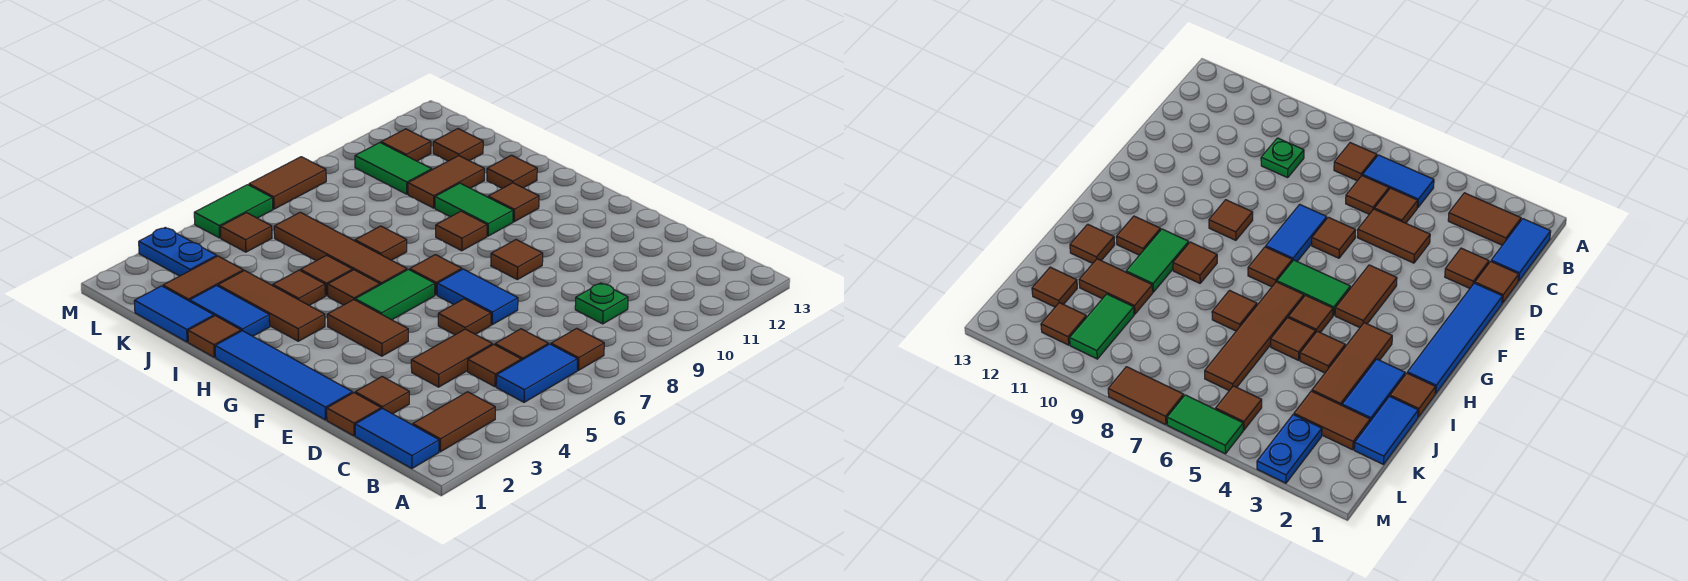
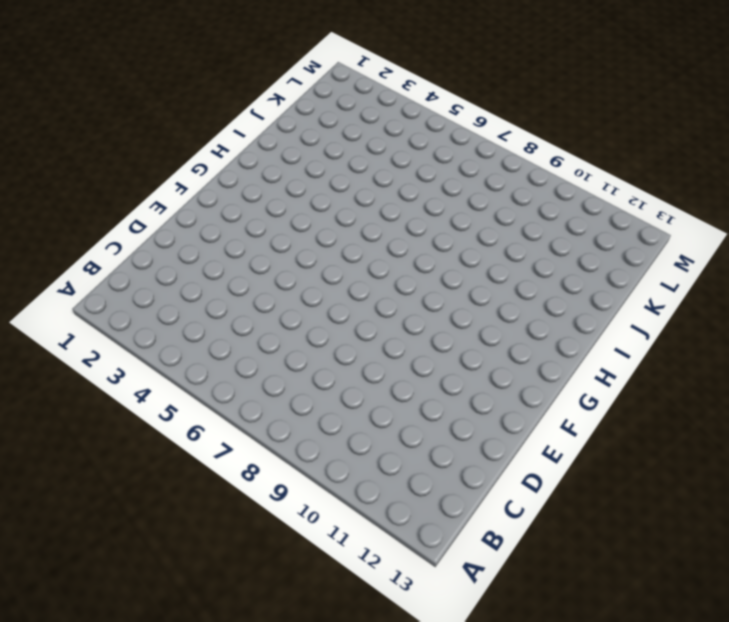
none -> blue 1x2 tile [355,408,439,468]
none -> brown 1x2 tile [413,392,495,452]
none -> blue 1x2 tile [496,344,577,402]
none -> brown 1x1 tile [551,328,604,370]

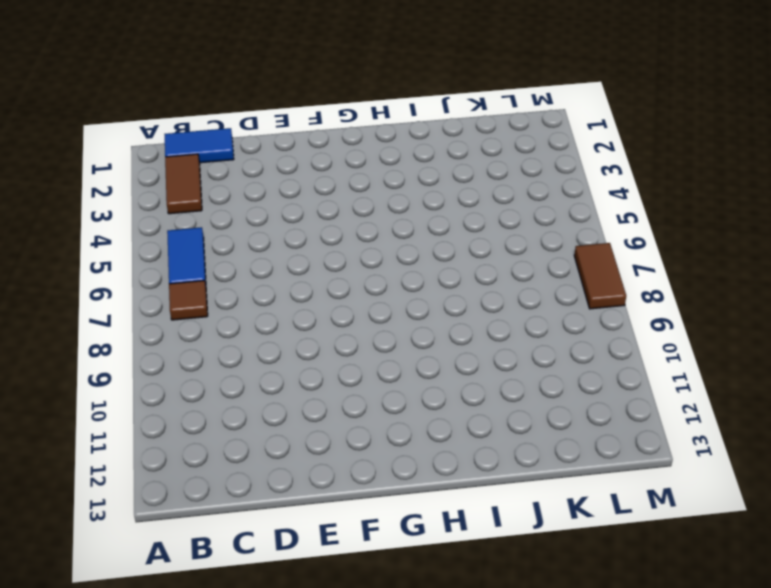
none -> brown 1x1 tile [468,345,521,387]
none -> brown 1x1 tile [495,329,548,360]
none -> green 1x1 plate [575,283,628,324]
none -> brown 1x1 tile [327,393,381,436]

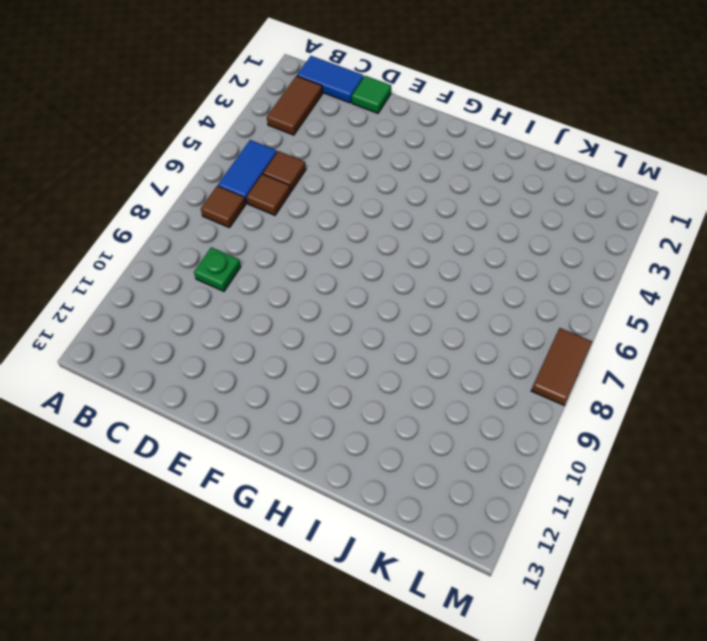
green 1x1 tile [352,76,391,113] -> brown 1x1 tile [327,393,381,436]
none -> brown 1x1 tile [355,377,409,414]
none -> brown 1x2 tile [411,329,492,387]
none -> blue 1x4 tile [215,331,353,420]
none -> brown 1x1 tile [438,299,491,335]

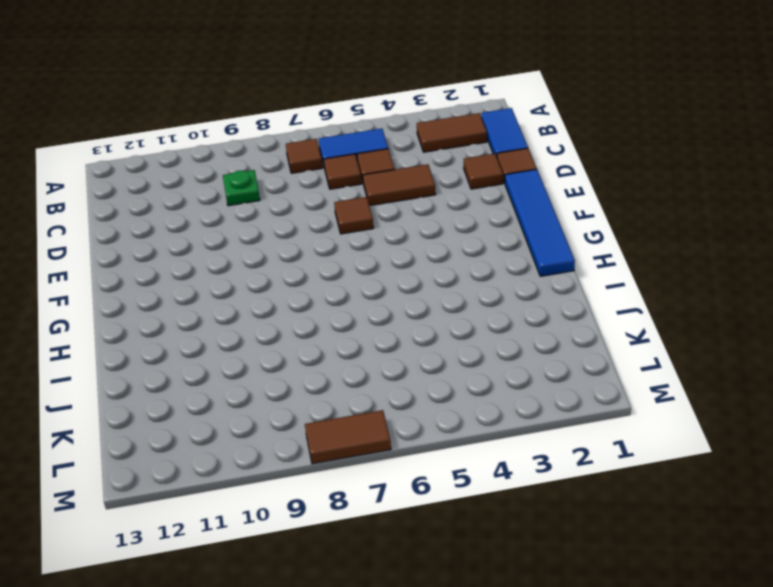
none -> blue 1x2 tile [437,269,518,325]
none -> brown 1x2 tile [327,300,408,356]
none -> brown 1x1 tile [491,240,543,280]
none -> green 1x2 tile [355,270,435,320]

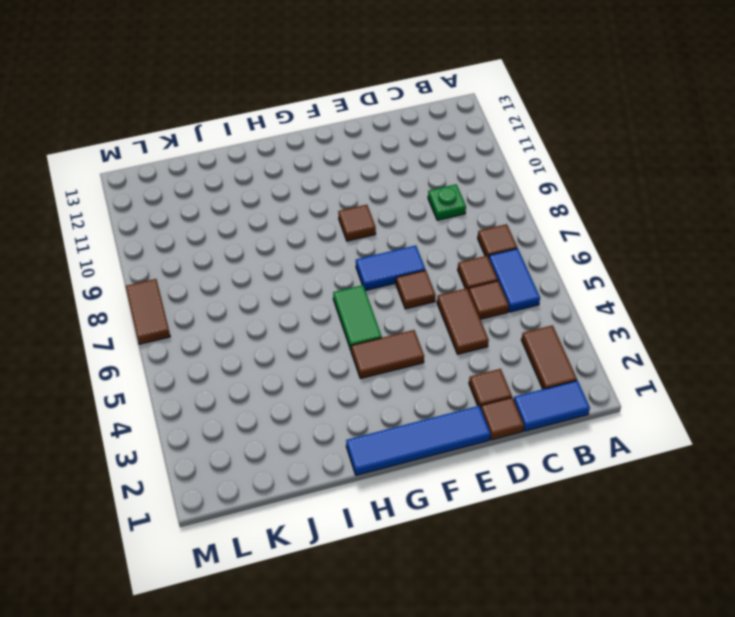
none -> brown 1x1 tile [410,255,462,295]
none -> brown 1x3 tile [218,271,325,341]
none -> brown 1x1 tile [328,270,380,305]
none -> brown 1x4 tile [274,212,407,285]

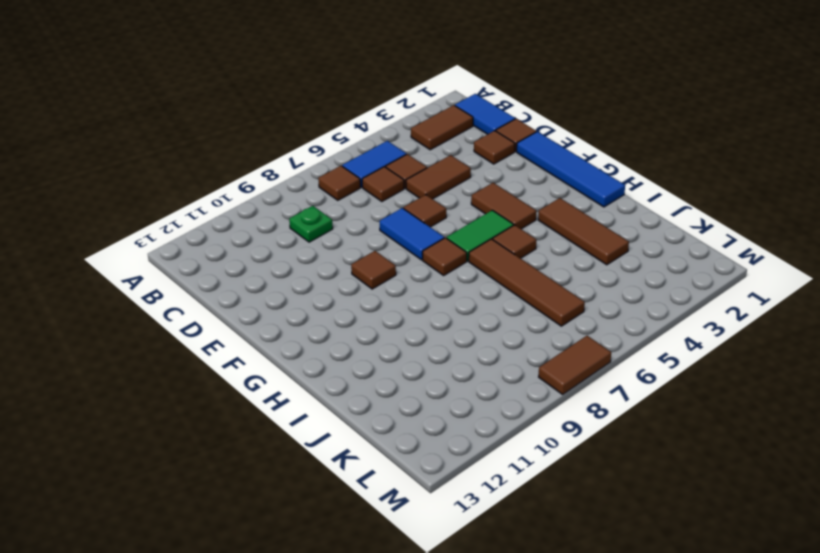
none -> brown 1x1 tile [436,211,487,251]
none -> green 1x2 tile [435,183,513,236]
none -> brown 1x1 tile [488,183,539,222]
none -> brown 1x1 tile [188,316,241,357]

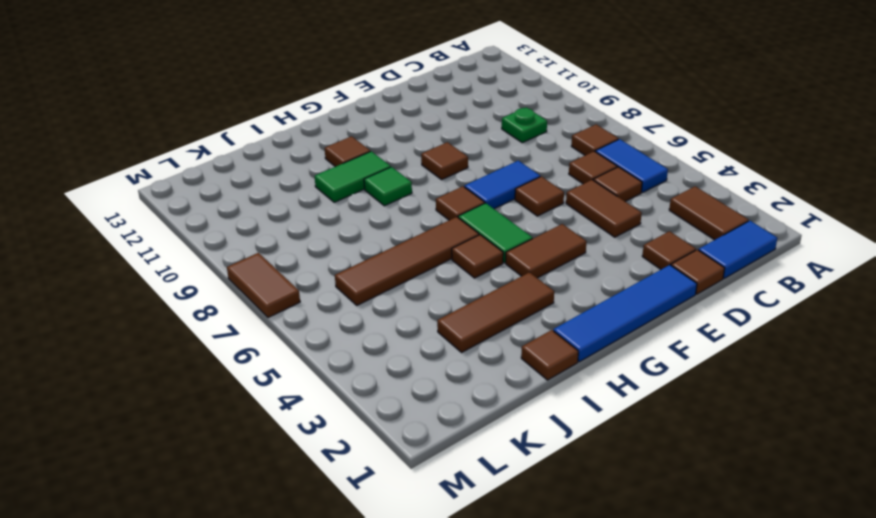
green 1x1 tile [364,167,412,206] -> brown 1x1 tile [436,211,487,251]
none -> blue 1x2 tile [190,286,270,336]
none -> brown 1x1 tile [273,270,325,305]
none -> brown 1x1 tile [301,255,353,296]
none -> brown 1x1 tile [355,226,407,260]

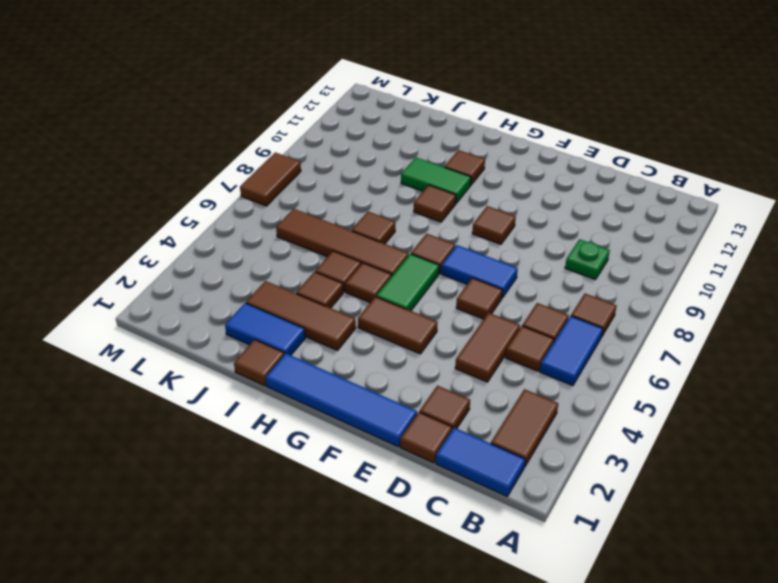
none -> brown 1x1 tile [487,155,537,188]
none -> blue 1x2 tile [134,286,214,342]
none -> brown 1x2 tile [408,156,484,208]
none -> brown 1x2 tile [163,256,243,301]

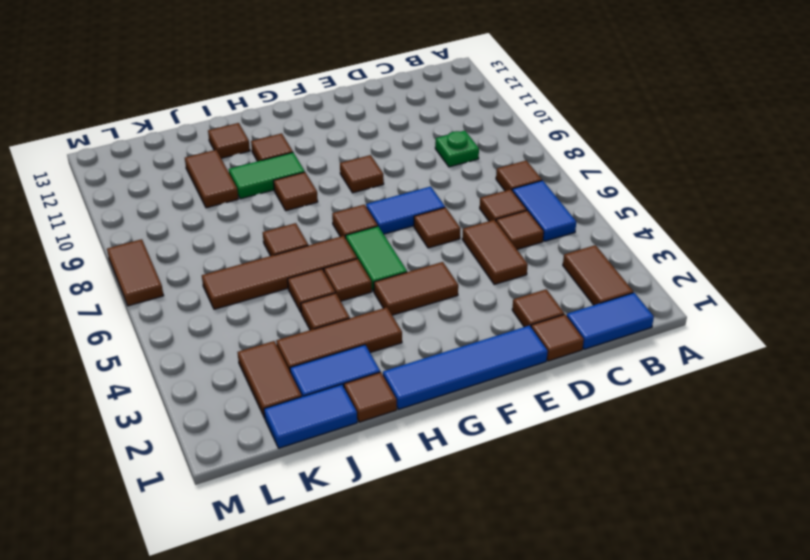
none -> green 1x2 tile [355,143,432,194]
none -> brown 1x1 tile [433,129,483,161]
none -> blue 1x2 plate [139,227,217,276]
none -> brown 1x1 tile [221,213,272,252]

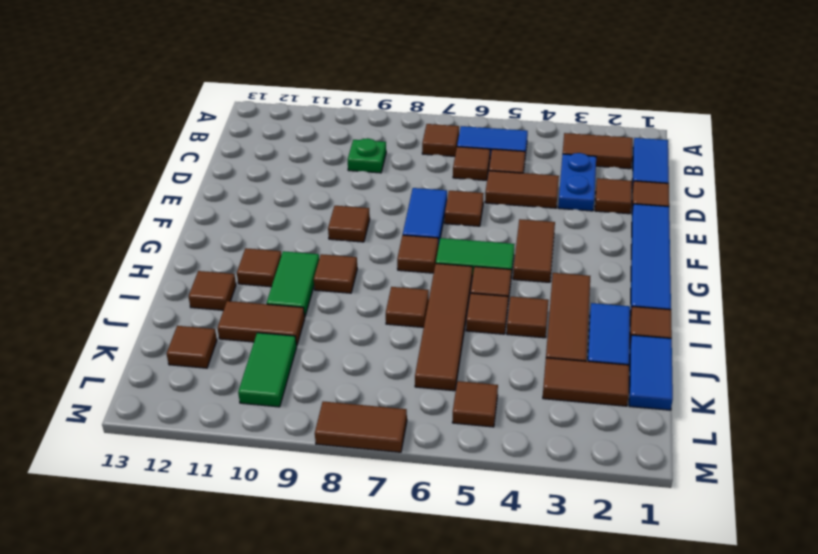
blue 1x2 plate [558,153,596,211] -> blue 1x2 plate moved to [139,227,217,276]
none -> brown 1x1 tile [381,129,431,161]
none -> green 1x2 tile [194,185,273,238]

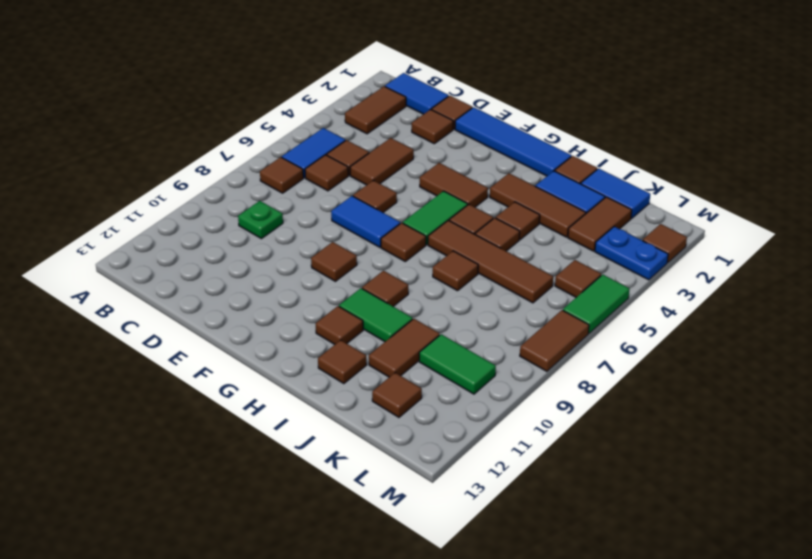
brown 1x1 tile [642,224,687,263] -> brown 1x1 tile moved to [381,129,431,161]

